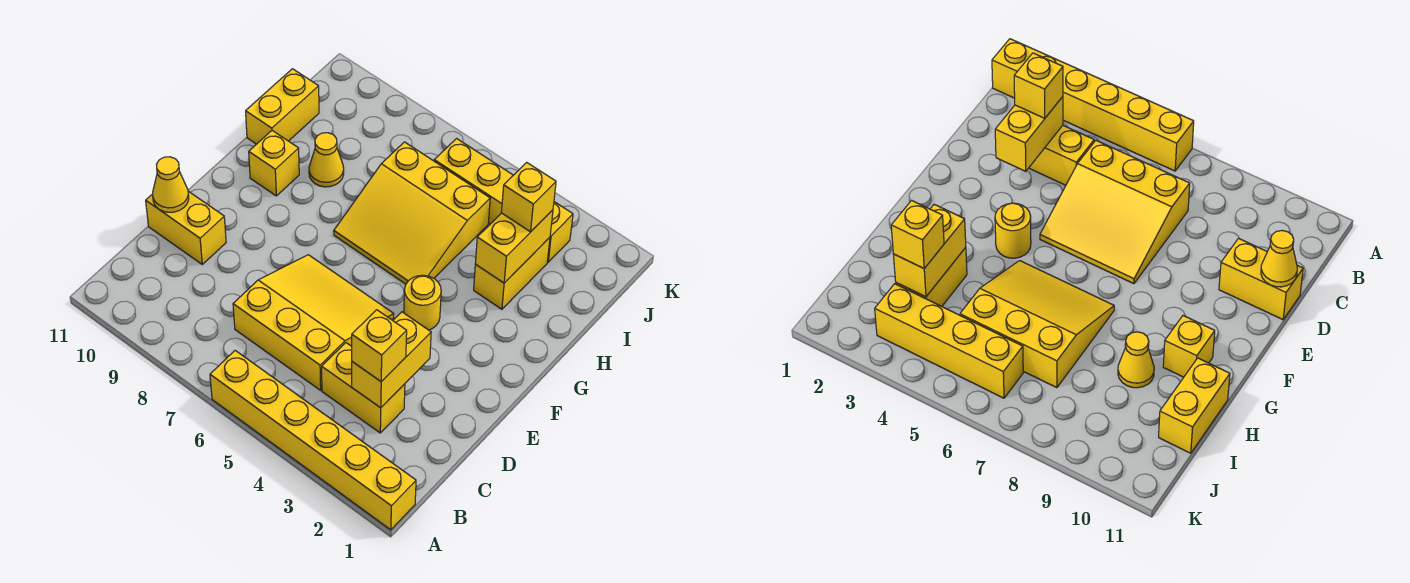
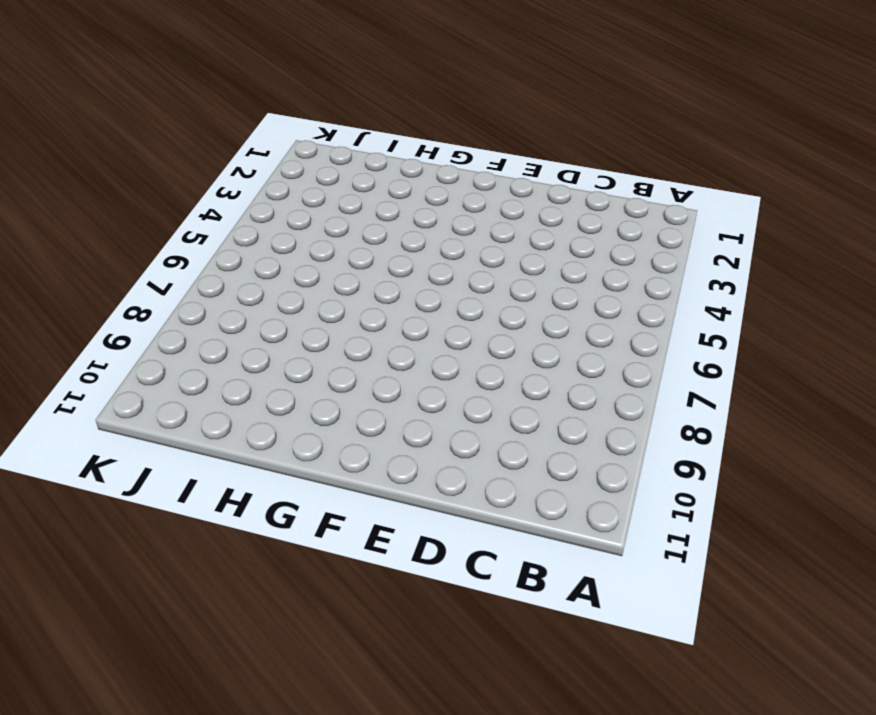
none -> yellow 1x6 brick [210,351,416,530]
none -> yellow 1x2 brick [322,343,405,433]
none -> yellow 3x3 slope [233,255,394,390]

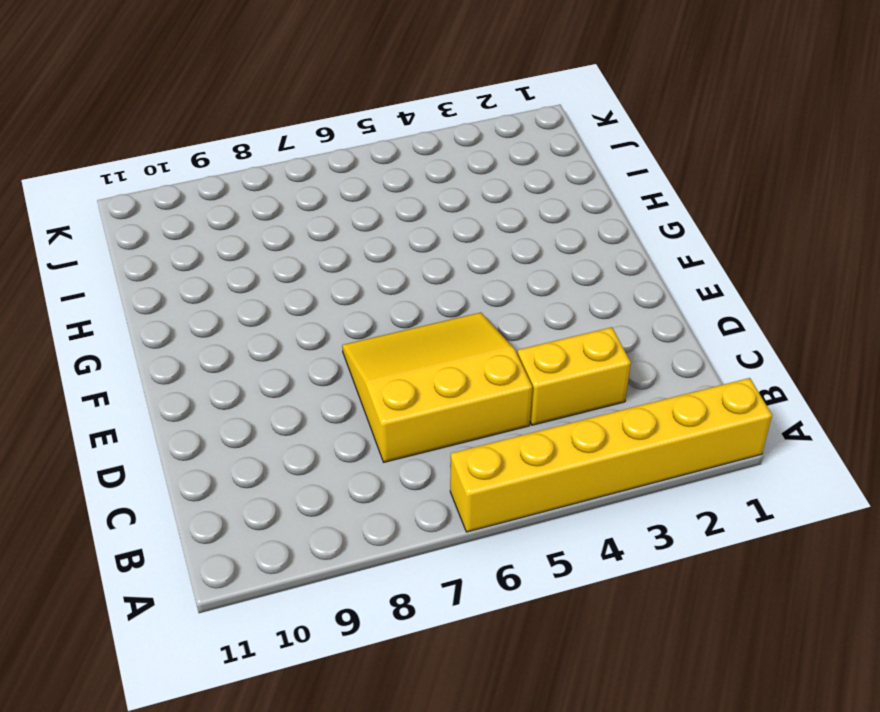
none -> yellow 1x2 brick [146,191,226,264]
none -> yellow 1x1 round brick [404,275,441,330]
none -> yellow 3x3 slope [334,142,490,284]

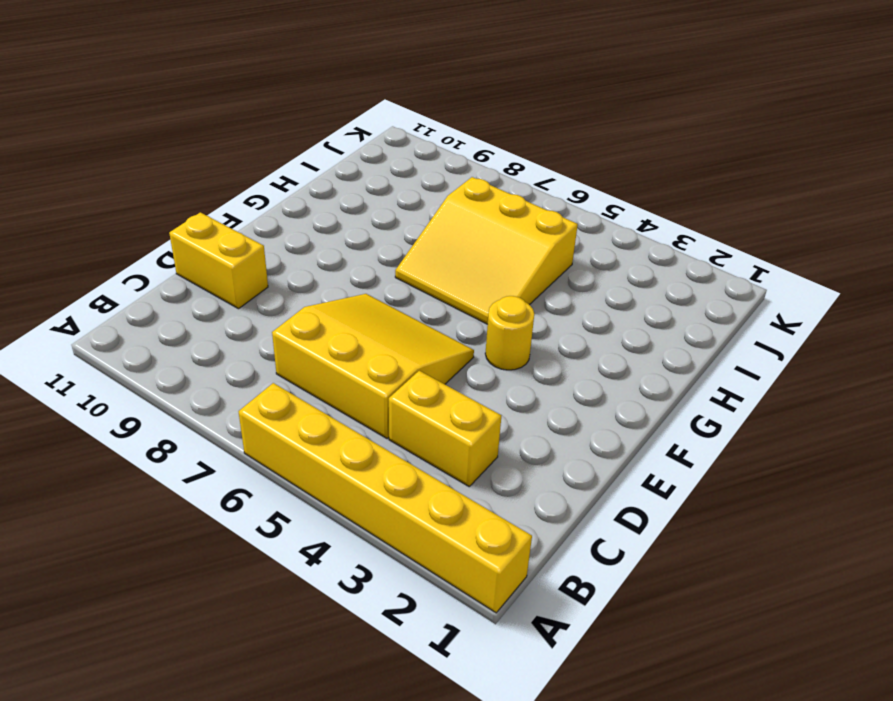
none -> yellow 1x1 brick [249,131,299,196]
none -> yellow 1x2 brick [474,237,550,309]
none -> yellow 1x1 cone [309,133,344,187]

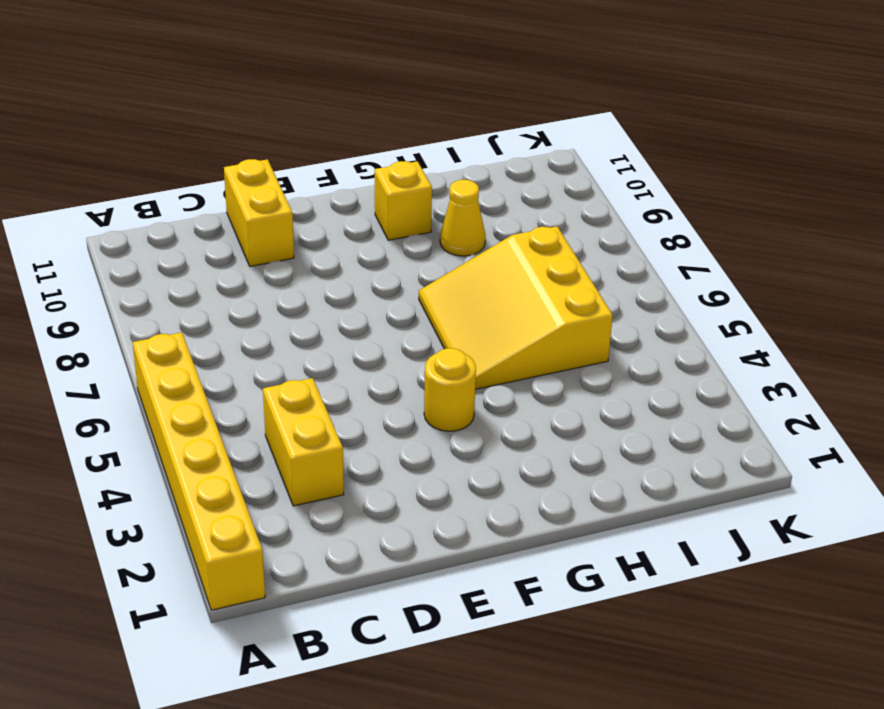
none -> yellow 3x3 slope [233,255,394,390]
none -> yellow 1x2 brick [474,237,550,309]
none -> yellow 1x2 brick [246,69,319,144]

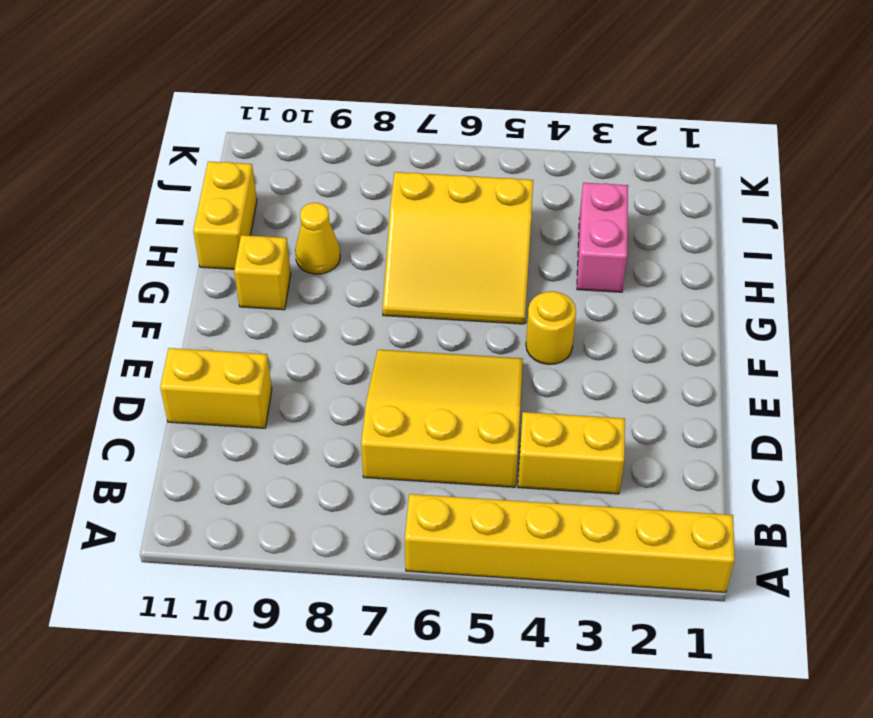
pink 1x2 brick [577,183,628,292] -> yellow 1x2 brick [474,237,550,309]
none -> yellow 1x4 brick [434,139,573,262]
none -> yellow 1x2 brick [352,312,431,408]
none -> yellow 1x1 cone [153,157,189,212]

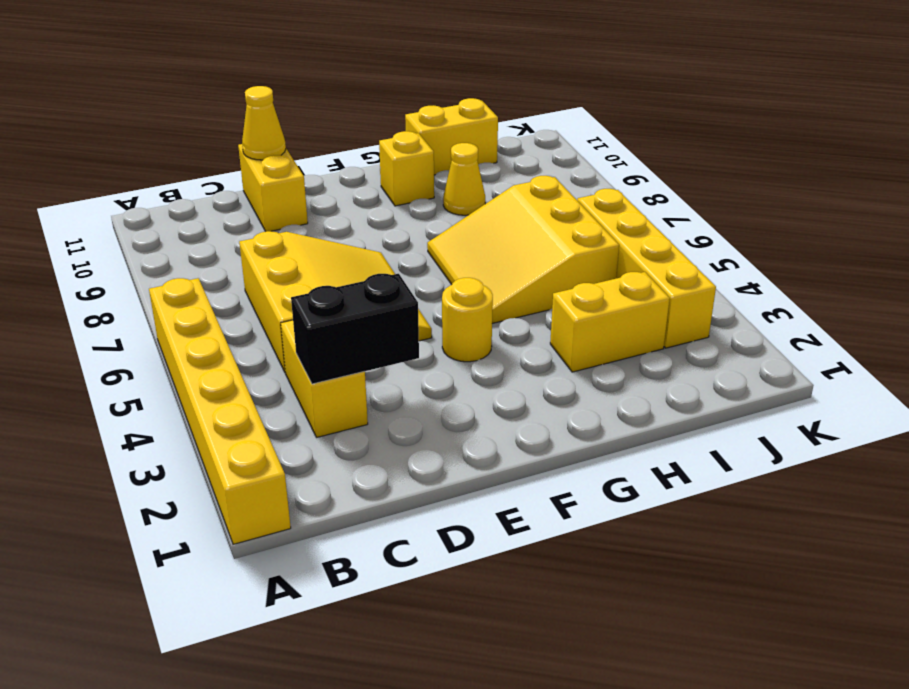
black 1x2 brick [291,274,419,384] -> yellow 1x2 brick [352,312,431,408]
none -> yellow 1x2 brick [475,210,553,283]
none -> yellow 1x1 brick [352,310,407,382]
none -> yellow 1x1 brick [501,162,556,232]

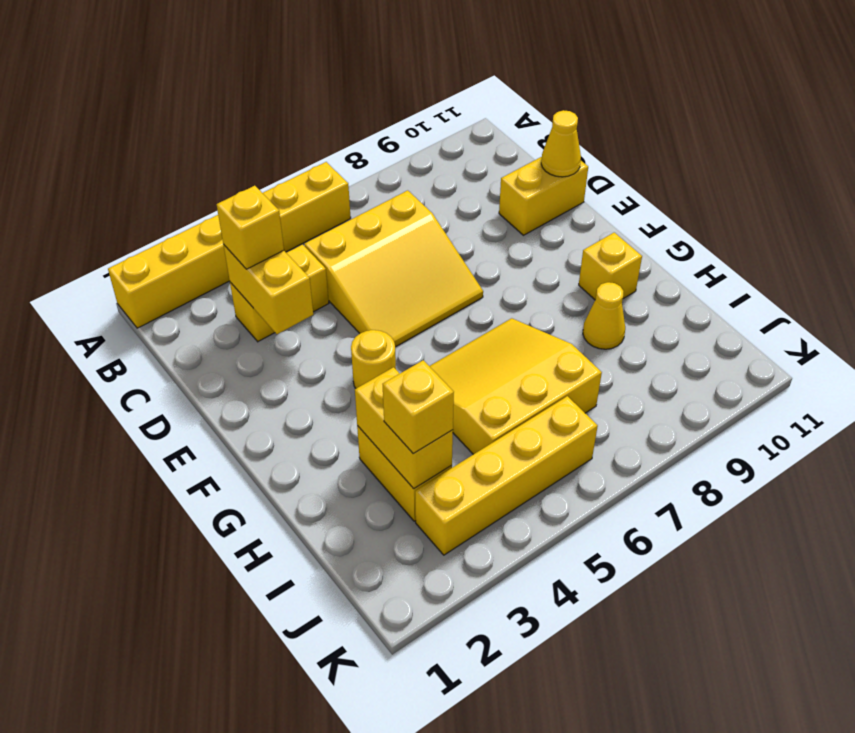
none -> yellow 1x2 brick [246,69,319,144]

